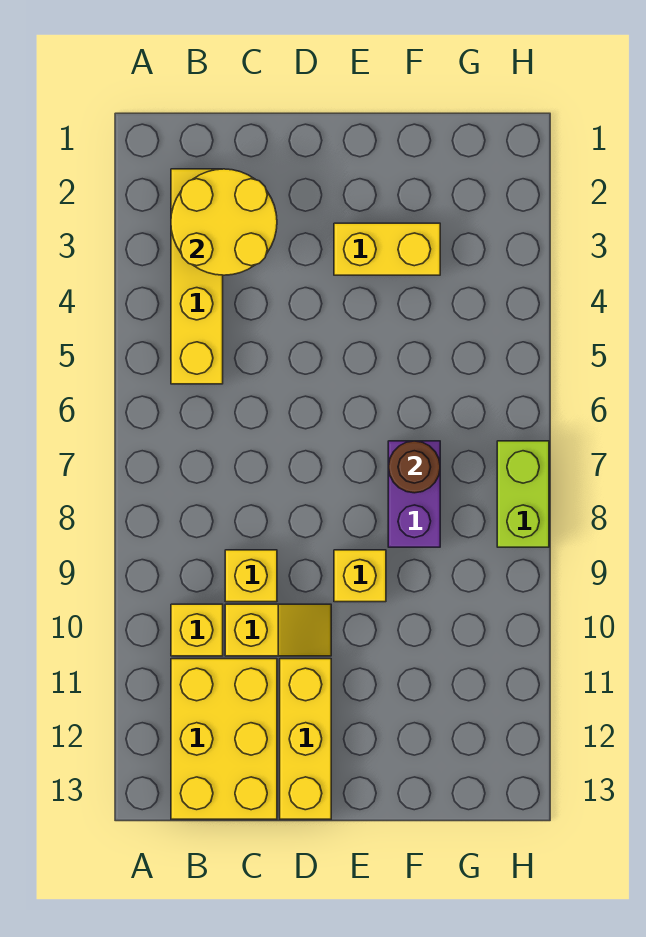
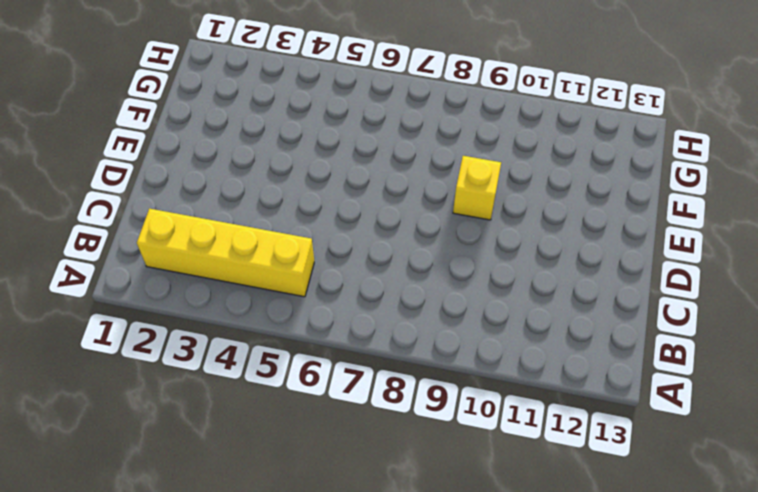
none -> yellow 1x1 brick [171,604,223,656]
none -> yellow 2x3 brick [171,659,277,819]
none -> yellow 1x1 brick [225,550,277,602]

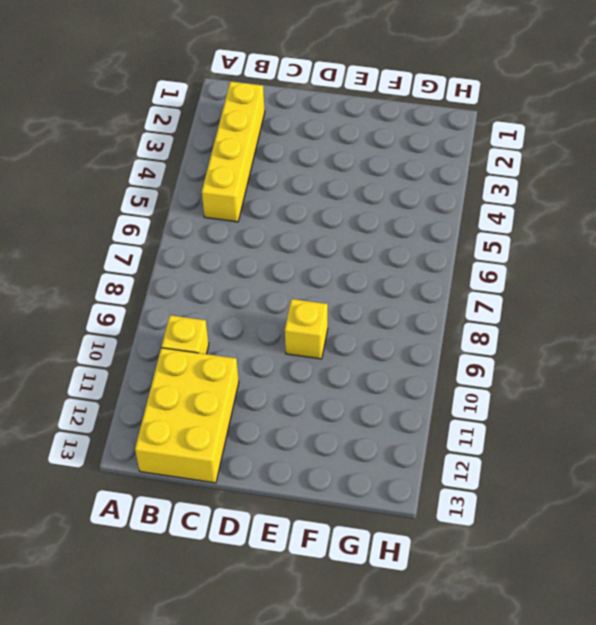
none -> yellow 1x1 brick [225,550,277,602]
none -> yellow 1x2 slope [225,604,331,656]
none -> yellow 1x3 brick [280,659,331,819]

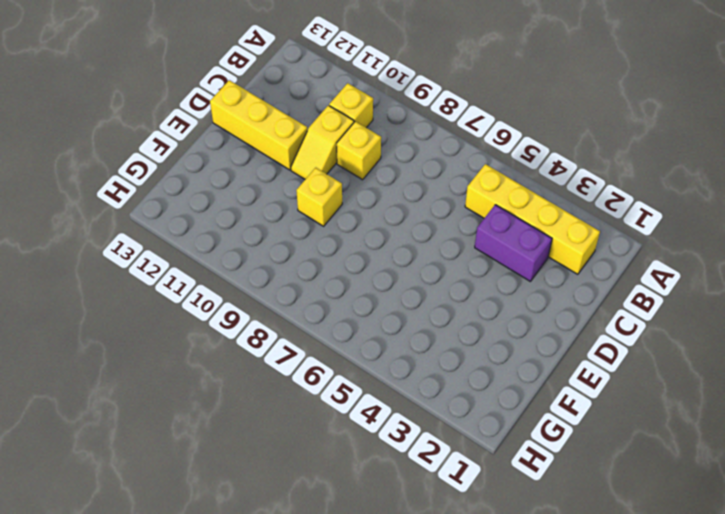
purple 1x2 brick [475,205,552,281] -> purple 1x2 brick moved to [388,441,440,547]
none -> yellow 2x3 brick [171,659,277,819]
none -> yellow 1x2 brick [334,223,440,275]
none -> lime 1x2 brick [497,441,549,547]

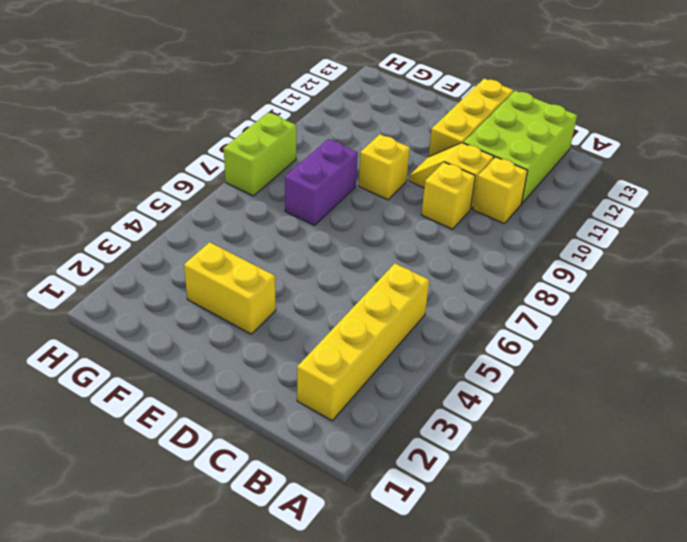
lime 2x3 brick [464,91,577,204] -> yellow 2x3 brick [171,659,277,819]
none -> yellow 2x2 round brick [171,169,277,275]
none -> brown 1x1 round brick [388,441,440,493]

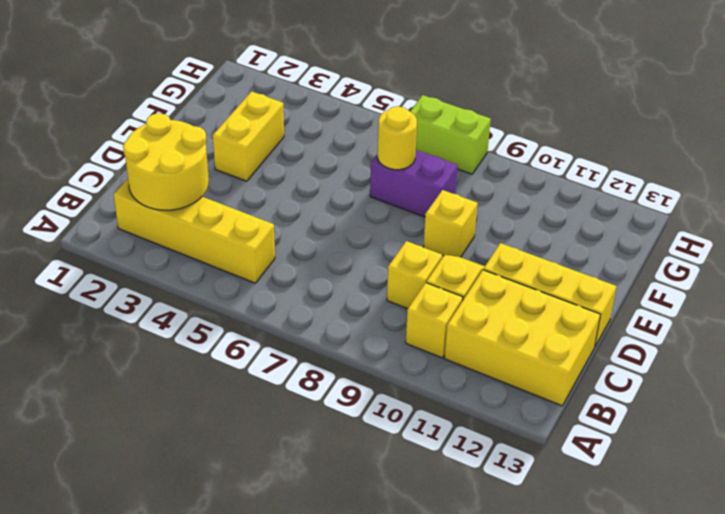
yellow 1x1 round brick [378,106,417,170] -> brown 1x1 round brick [388,441,440,493]

